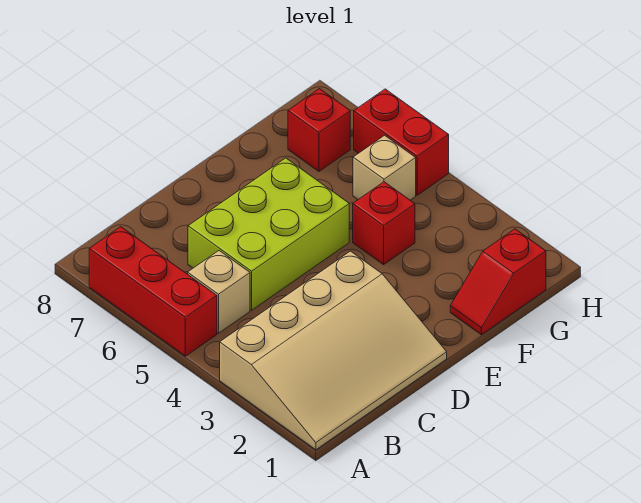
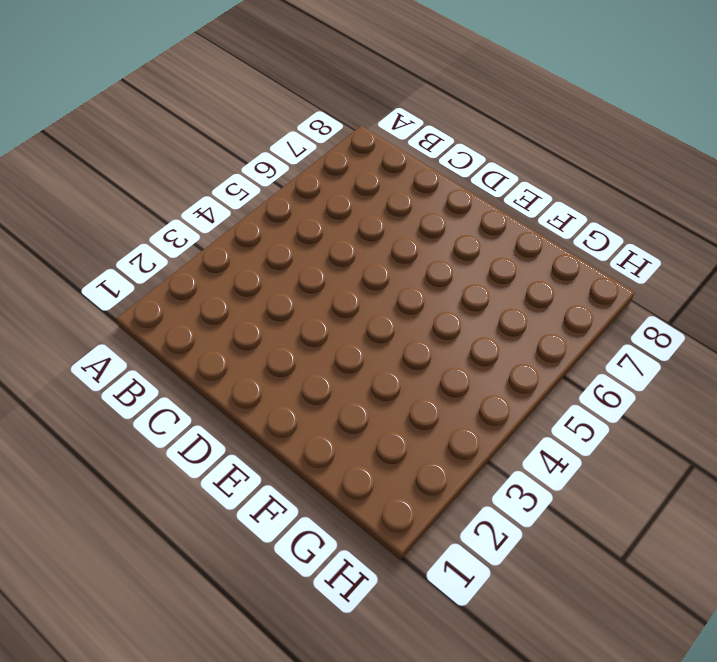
none -> tan 3x4 slope [220,251,447,450]
none -> red 1x3 brick [89,227,217,356]

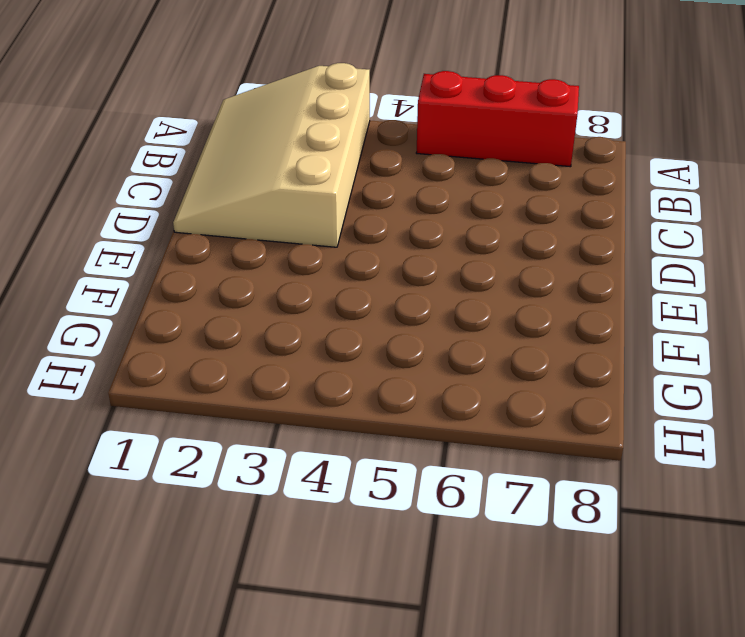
none -> tan 1x1 brick [188,251,250,333]
none -> lime 2x3 brick [188,158,349,310]

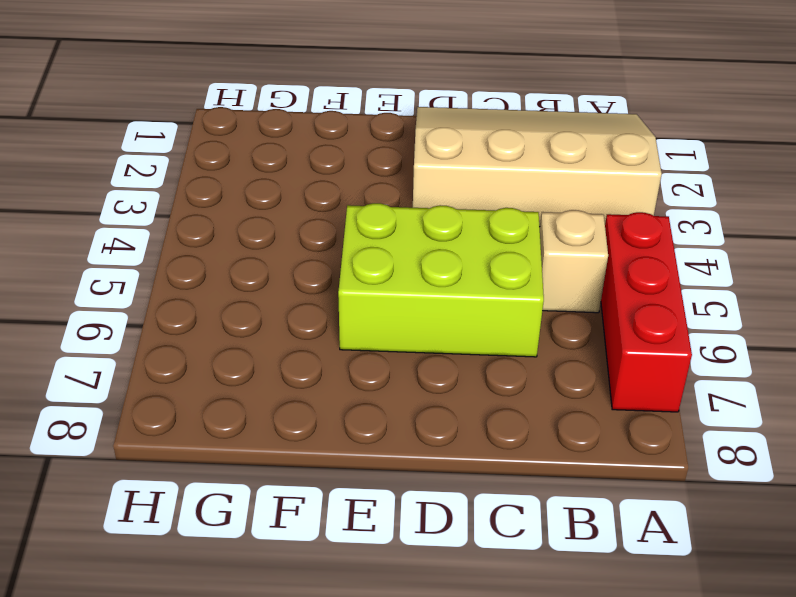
none -> red 1x2 slope [450,229,546,335]
none -> red 1x1 brick [353,182,415,265]

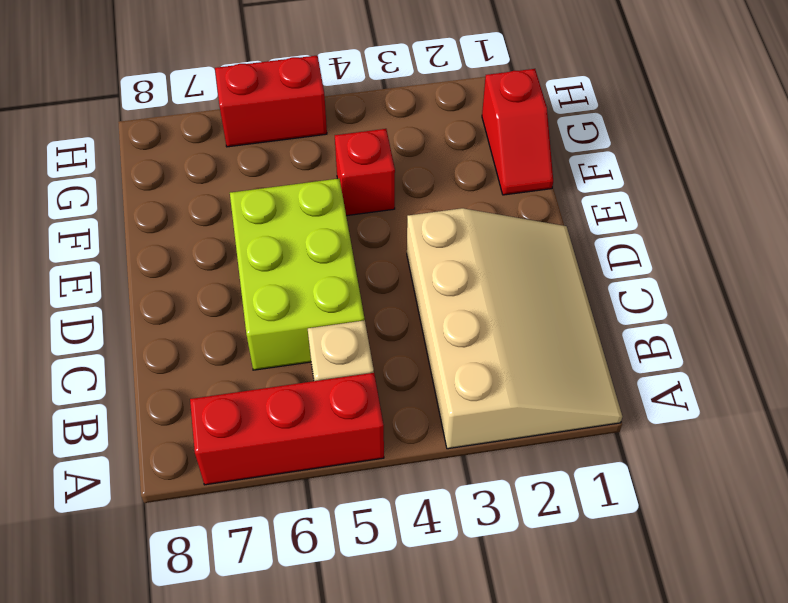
none -> tan 1x1 brick [353,135,416,200]
none -> red 1x1 brick [288,89,350,171]

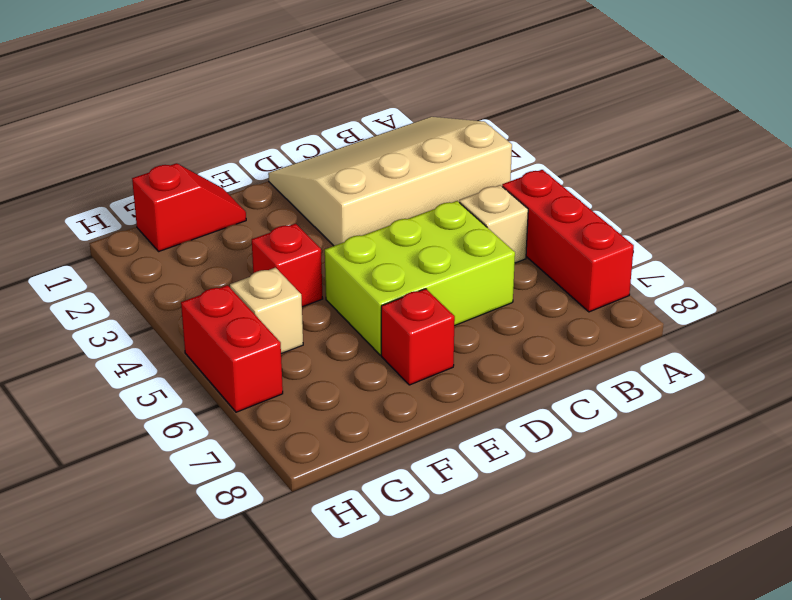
red 1x1 brick [381,289,455,385] -> red 1x1 brick moved to [288,89,350,171]

